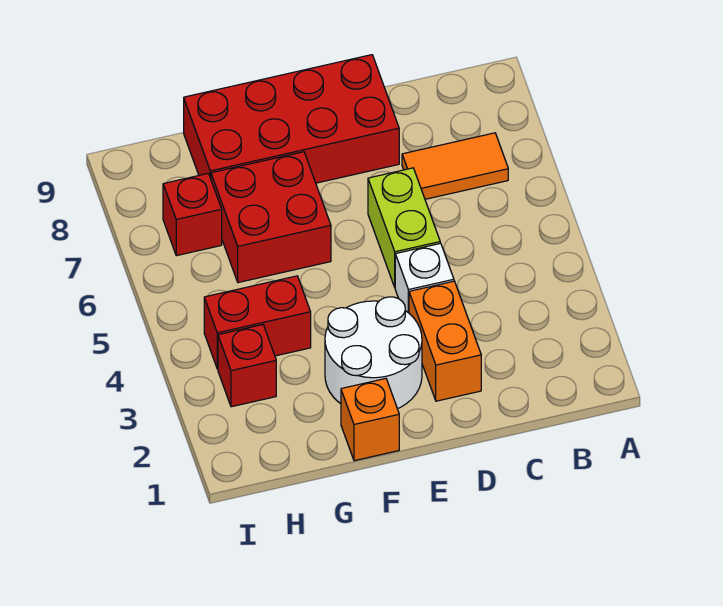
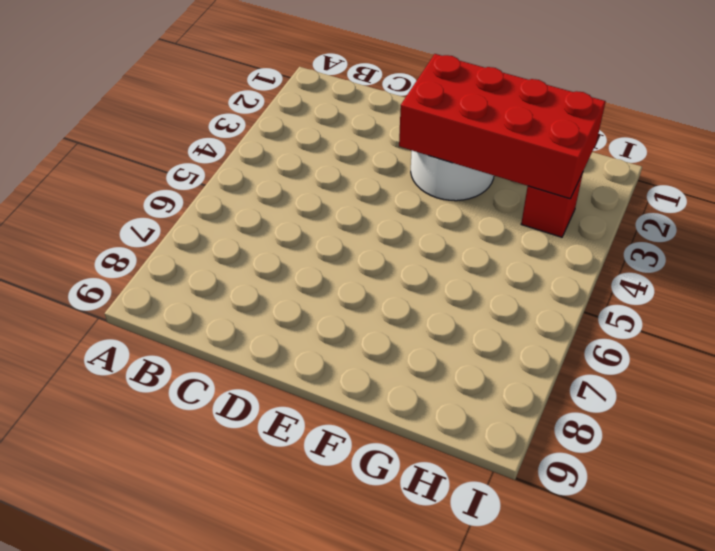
red 2x4 brick [399,54,606,199] -> red 2x4 brick moved to [184,55,399,183]
none -> orange 1x2 tile [402,133,508,199]
none -> orange 1x2 brick [409,281,481,401]

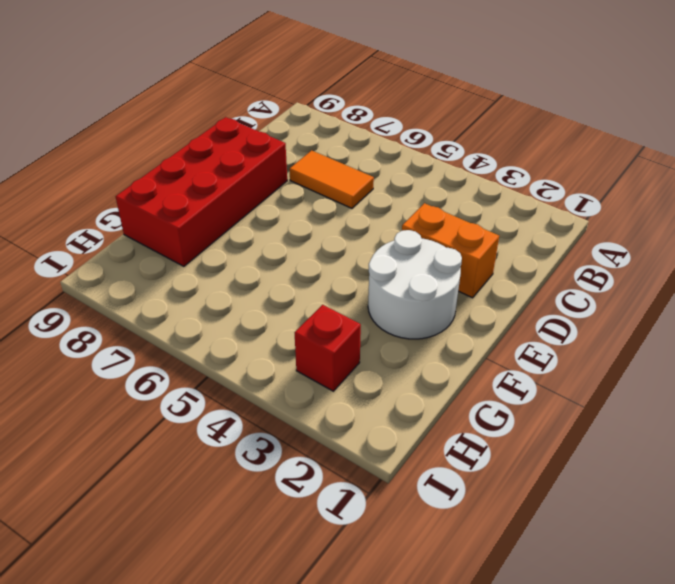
orange 1x2 tile [289,150,374,208] -> orange 1x2 tile turned to [402,133,508,199]
none -> white 1x1 brick [395,243,454,313]
none -> lime 1x2 brick [368,168,440,287]

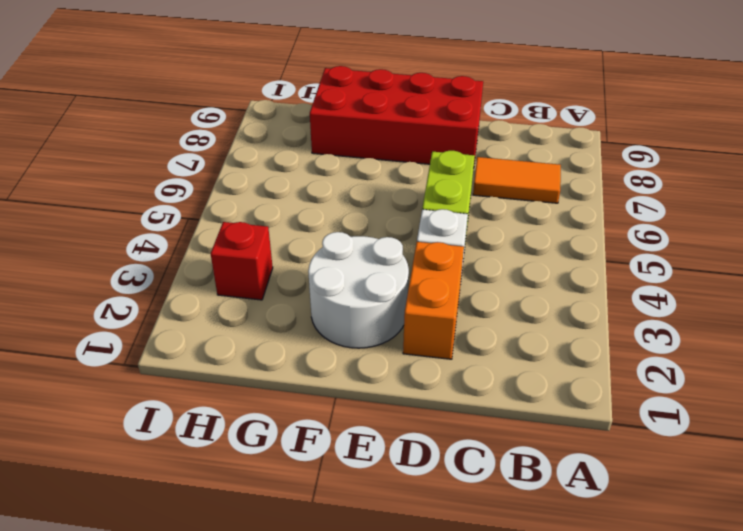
none -> orange 1x1 brick [341,379,399,461]
none -> red 2x2 brick [211,152,331,283]

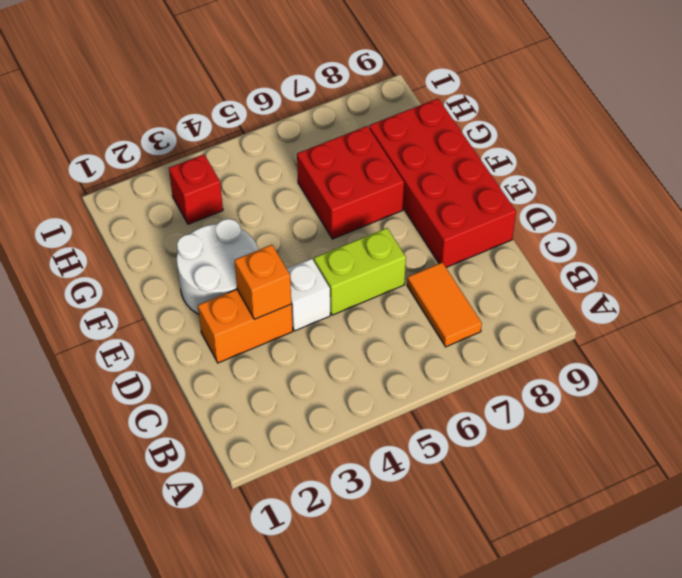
orange 1x1 brick [235,245,291,319] -> orange 1x1 brick moved to [341,379,399,461]
none -> red 1x2 brick [204,276,311,369]
none -> red 1x1 brick [163,173,222,256]

